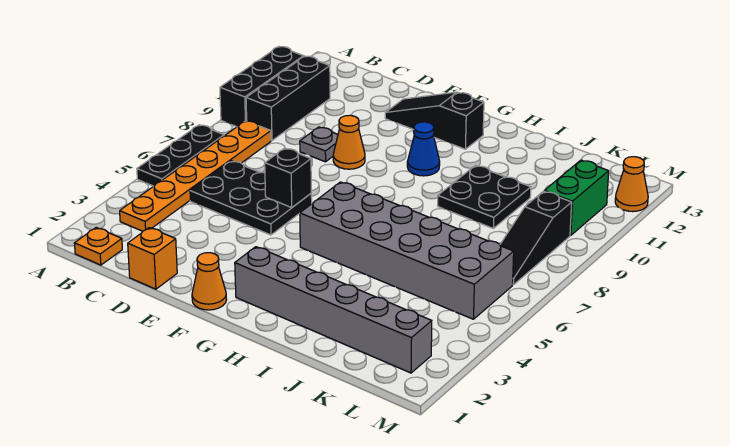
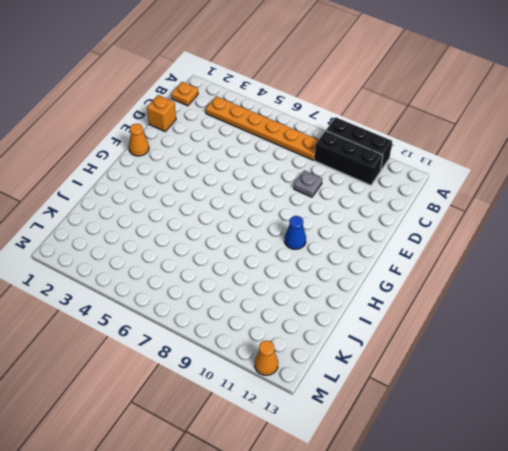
none -> black 1x3 plate [137,125,224,186]
none -> black 2x3 plate [190,161,312,235]
none -> orange 1x1 cone [333,115,365,169]

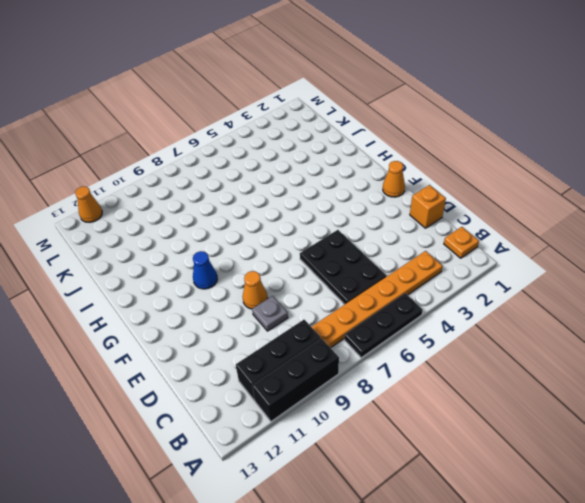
none -> black 1x3 slope [385,92,484,149]
none -> grey 1x6 brick [235,247,432,373]
none -> grey 2x6 brick [300,182,514,319]

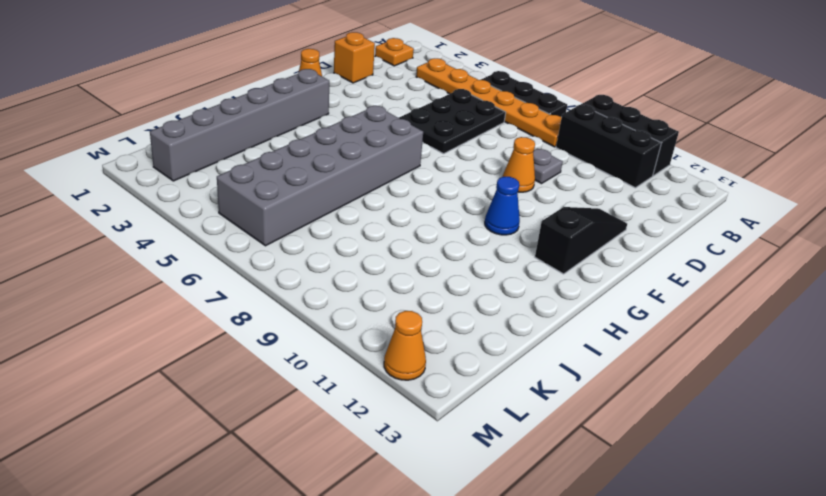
none -> black 2x2 plate [438,165,531,228]
none -> black 1x3 slope [500,191,572,285]
none -> green 1x2 brick [544,160,609,235]

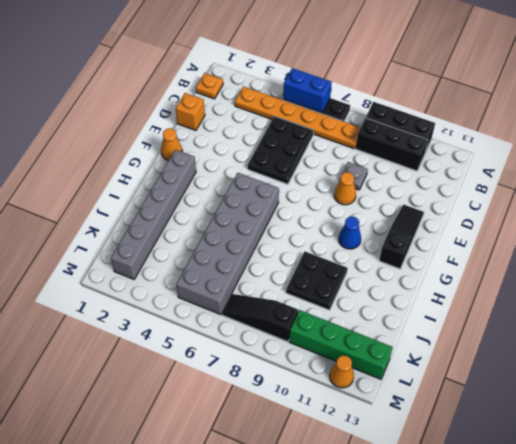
blue 1x2 brick [283,68,332,113] -> none
green 1x4 brick [289,310,393,379] -> green 1x2 brick [544,160,609,235]
none -> black 1x1 brick [265,148,311,207]

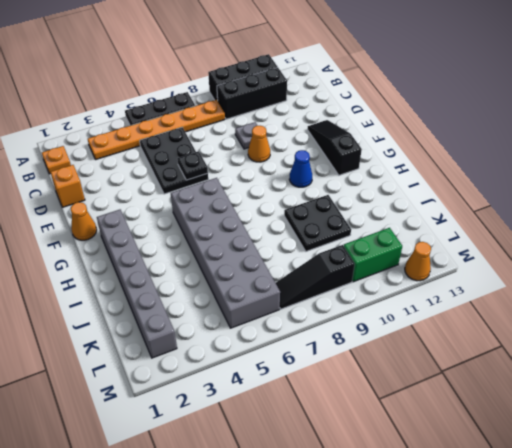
black 1x1 plate [177,151,208,180] -> black 1x1 brick [265,148,311,207]

